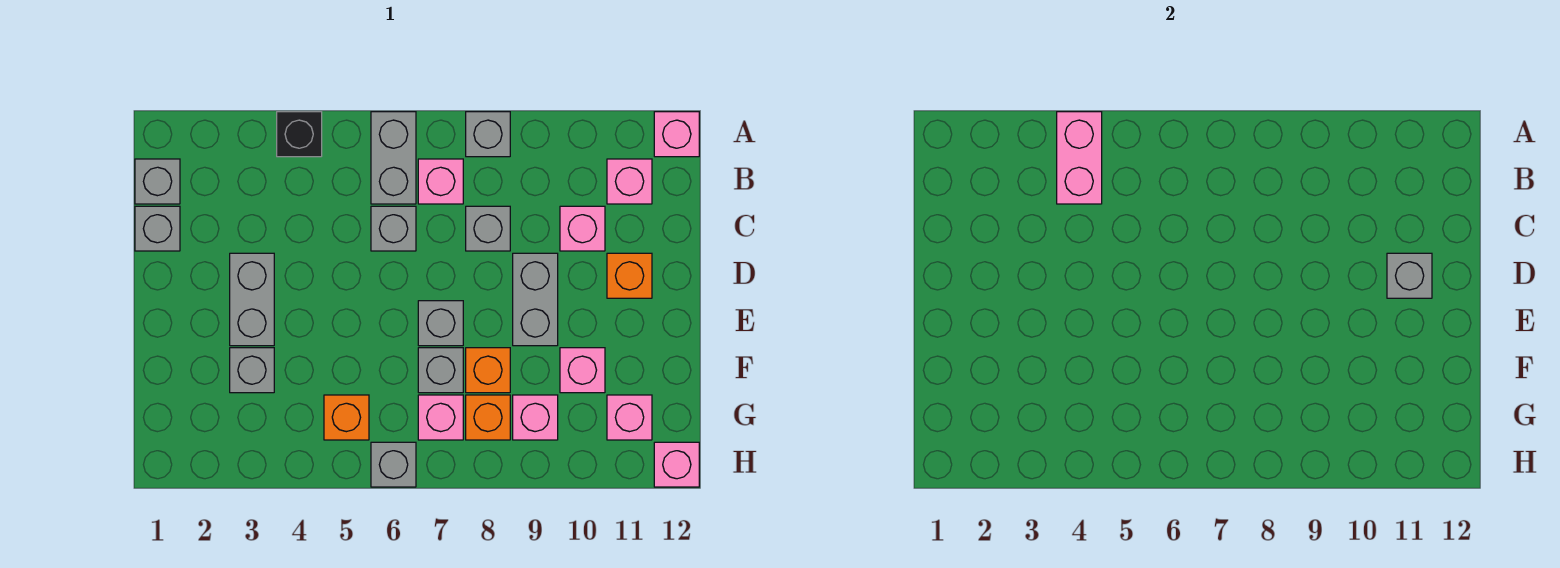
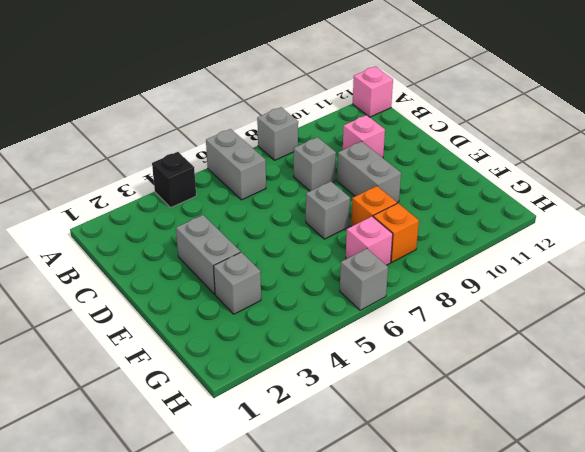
none -> grey 1x1 brick [135,159,180,204]
none -> pink 1x1 brick [418,159,463,204]
none -> pink 1x1 brick [607,159,652,204]

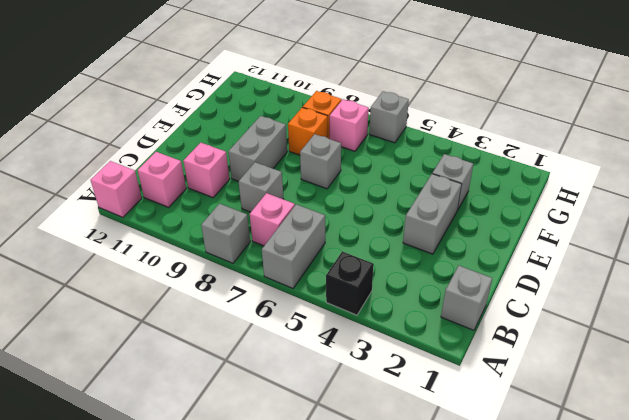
none -> grey 1x1 brick [135,206,180,251]
none -> grey 1x1 brick [371,206,416,251]
none -> orange 1x1 brick [607,253,652,298]

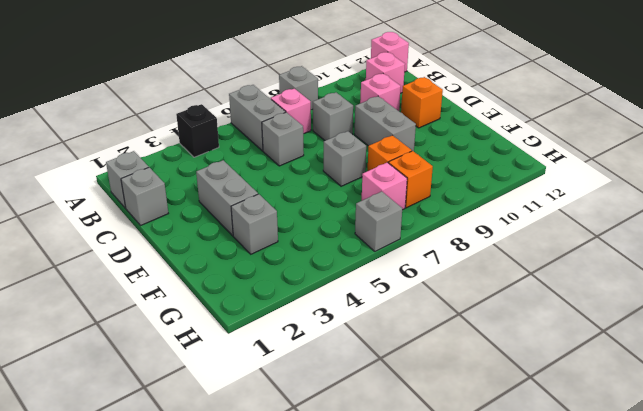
none -> grey 1x1 brick [418,348,463,393]
none -> pink 1x1 brick [560,348,605,393]
none -> orange 1x1 brick [324,395,369,440]

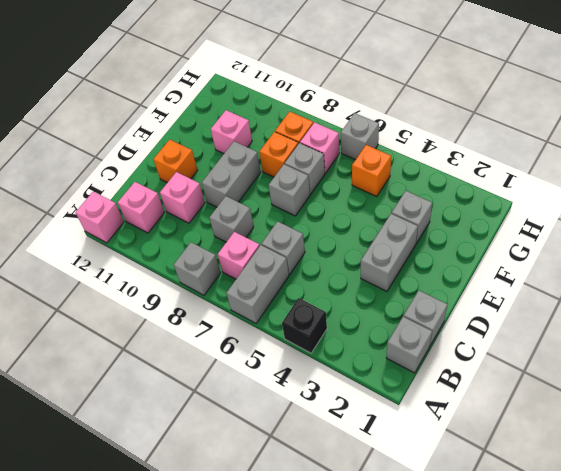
none -> pink 1x1 brick [513,395,558,440]
none -> pink 1x1 brick [607,395,652,440]
none -> pink 1x1 brick [654,442,699,487]

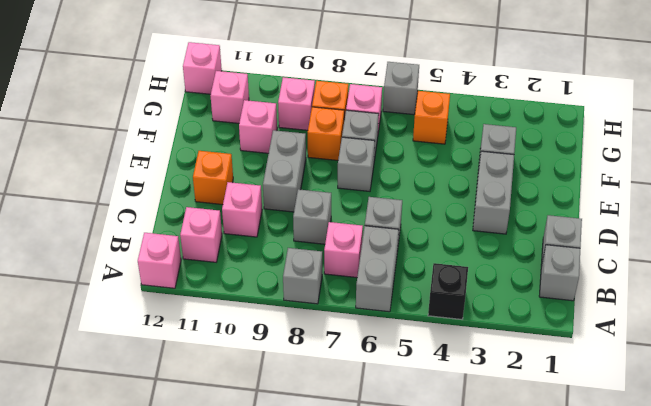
none -> pink 1x2 brick [1057,112,1102,204]
none -> grey 1x1 brick [1387,253,1432,298]

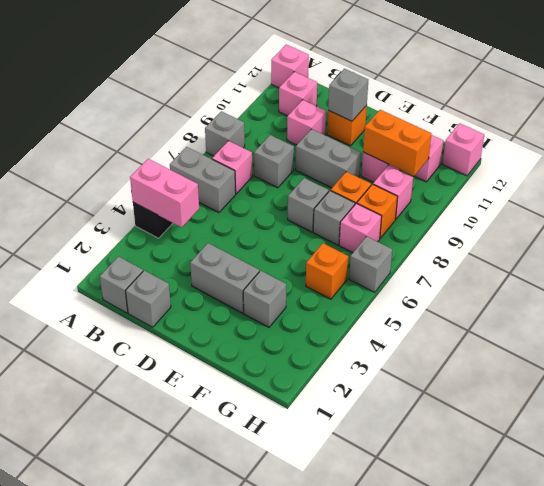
orange 1x2 brick [363,110,431,176] -> none
none -> grey 1x1 brick [371,206,416,251]

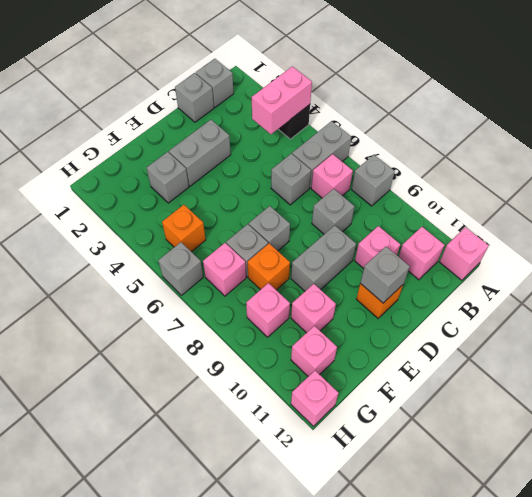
none -> orange 1x1 brick [466,395,510,440]

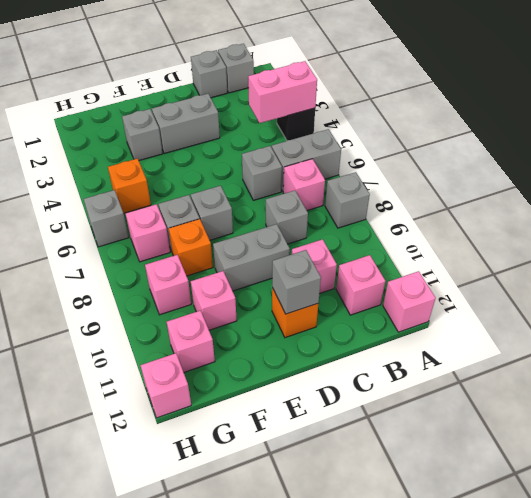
none -> orange 1x1 brick [466,395,510,440]

